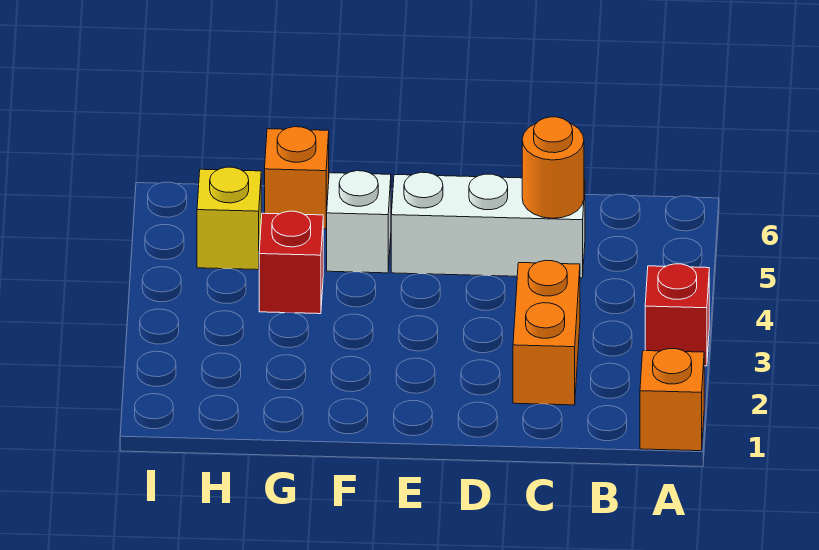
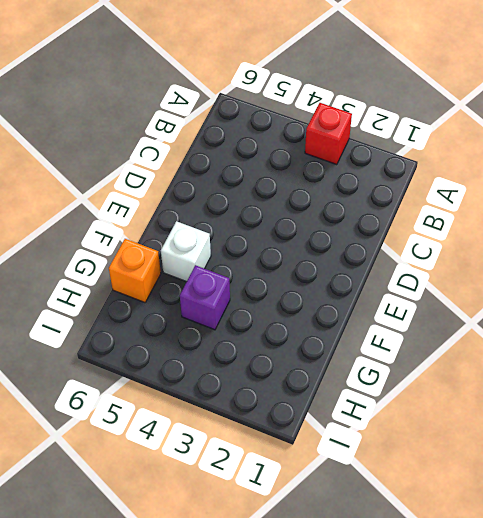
purple 1x1 brick [180,265,230,330] -> red 1x1 brick [259,211,323,314]
none -> orange 1x1 brick [640,349,704,451]
none -> orange 1x2 brick [513,260,580,405]

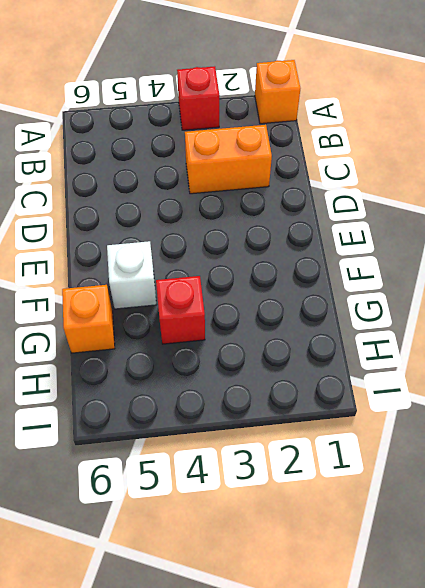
none -> white 1x3 brick [391,172,585,278]
none -> yellow 1x1 brick [197,167,261,270]

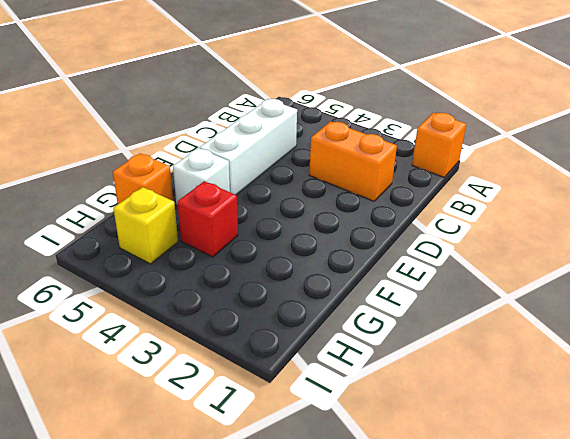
none -> red 1x1 brick [645,264,709,366]
none -> orange 1x1 round brick [522,117,584,218]

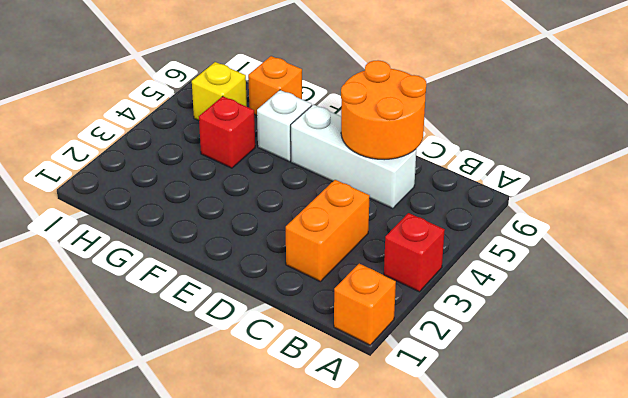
orange 2x2 round brick [341,60,426,160] -> orange 1x1 round brick [522,117,584,218]

